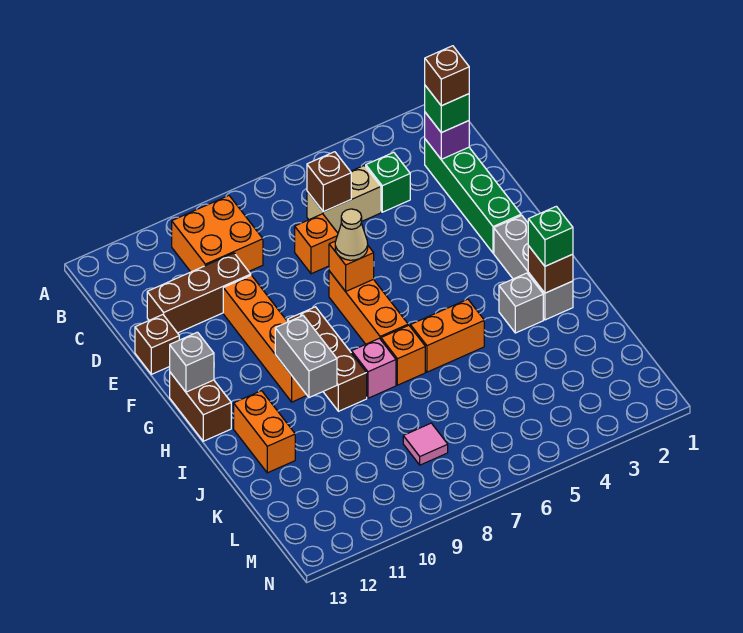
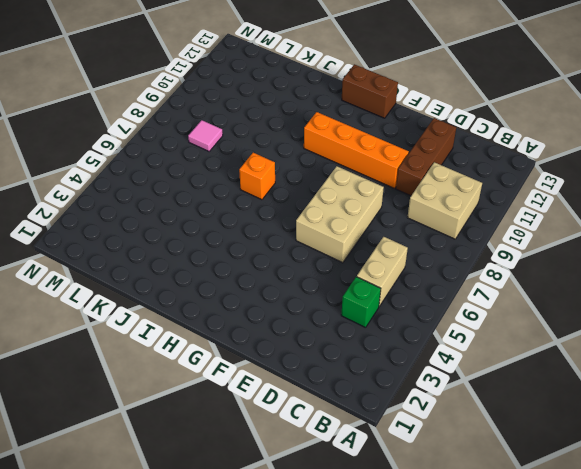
tan 2x2 brick [407,162,482,239] -> orange 2x2 brick [172,196,263,272]
tan 2x3 brick [296,166,384,263] -> orange 1x3 brick [329,271,408,344]
none -> green 1x4 brick [425,139,521,253]
none -> orange 1x1 brick [295,214,338,274]
none -> brown 1x1 brick [135,315,179,374]

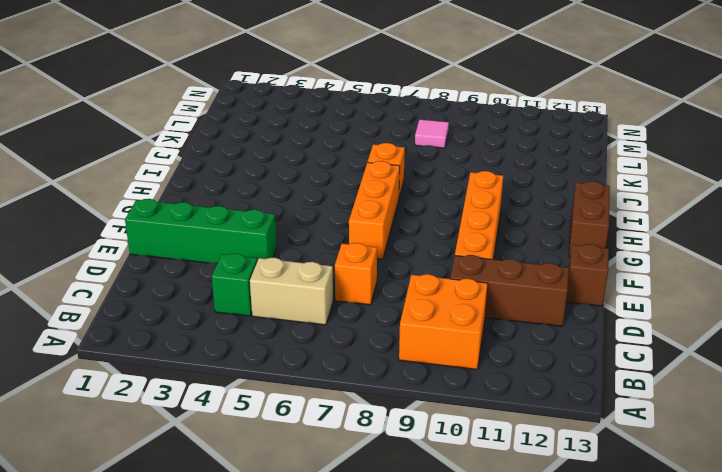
green 1x4 brick [125,199,277,264] -> green 1x4 brick turned to [425,139,521,253]
none -> grey 1x3 brick [494,215,573,320]
none -> brown 1x3 brick [287,307,367,411]
none -> grey 1x1 brick [499,273,543,333]

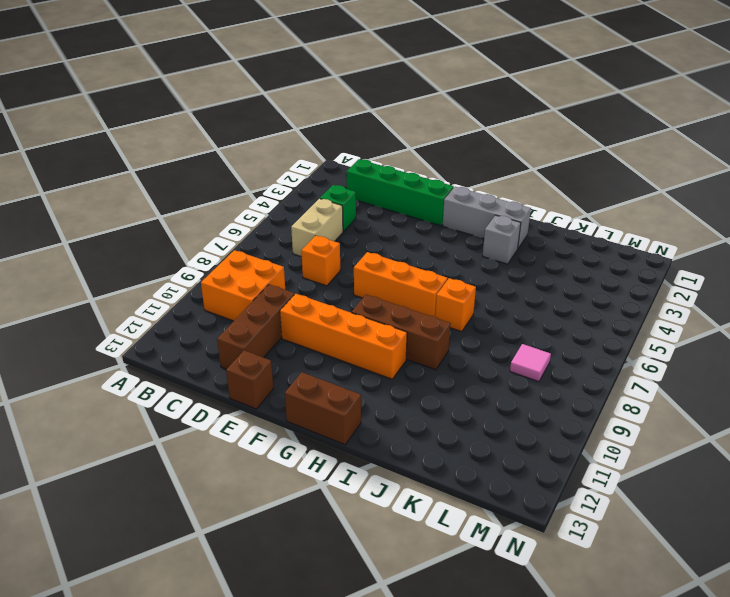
none -> orange 1x2 brick [410,299,484,372]
none -> pink 1x1 brick [351,338,396,398]
none -> orange 1x2 brick [234,391,295,473]

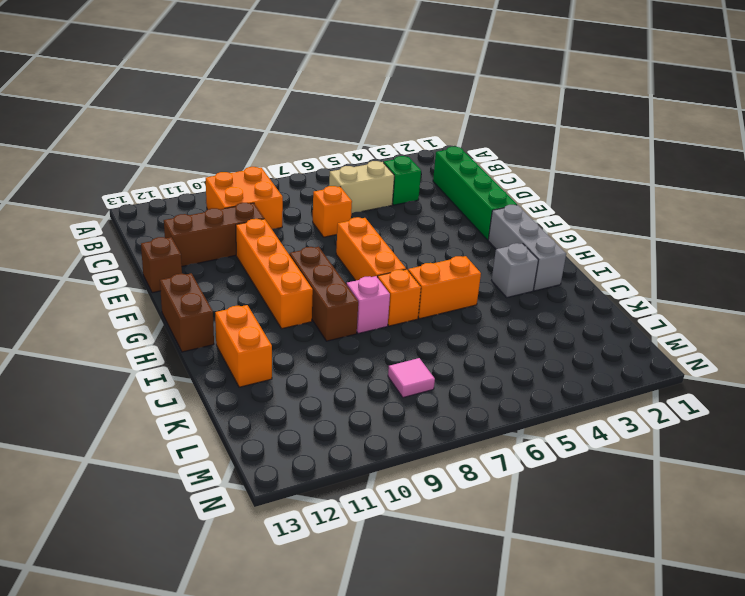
none -> purple 1x1 brick [425,112,469,159]
none -> brown 1x1 brick [307,152,351,212]
none -> orange 1x1 brick [329,241,374,291]

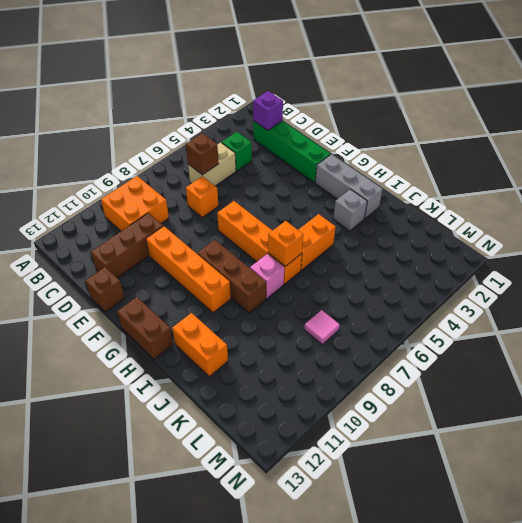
orange 1x1 brick [268,221,303,266] -> orange 1x1 brick moved to [329,241,374,291]
none -> grey 1x1 brick [170,332,214,392]
none -> grey 1x2 brick [275,316,337,398]
none -> brown 1x1 brick [528,246,573,293]

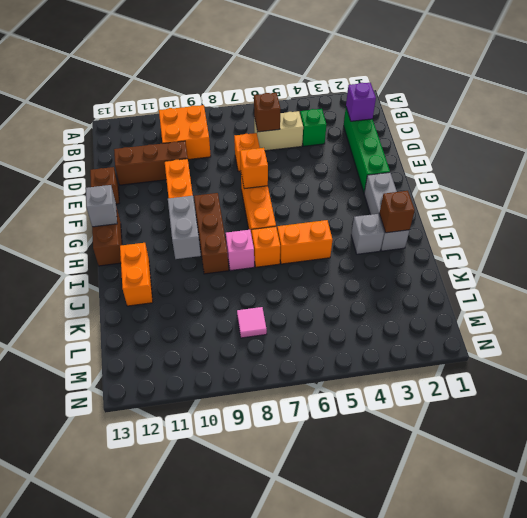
none -> green 1x1 brick [425,86,469,133]
none -> tan 1x1 cone [335,209,368,260]
none -> green 1x1 brick [528,206,573,266]

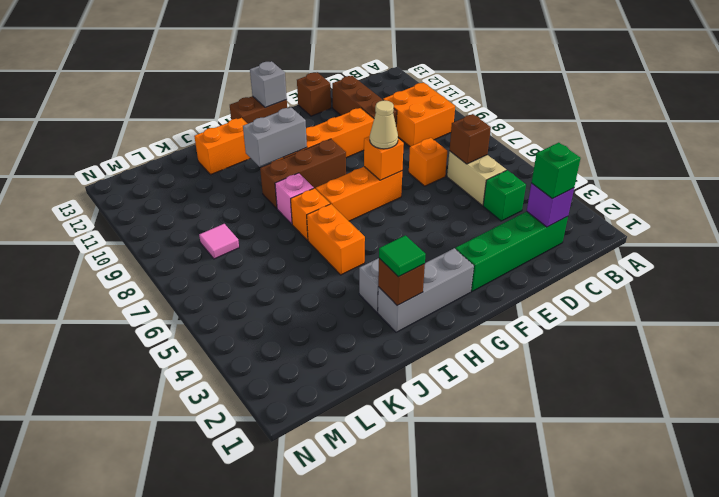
green 1x1 tile [379,235,426,277] -> green 1x1 brick [528,206,573,266]
none -> brown 1x1 brick [425,46,469,106]

